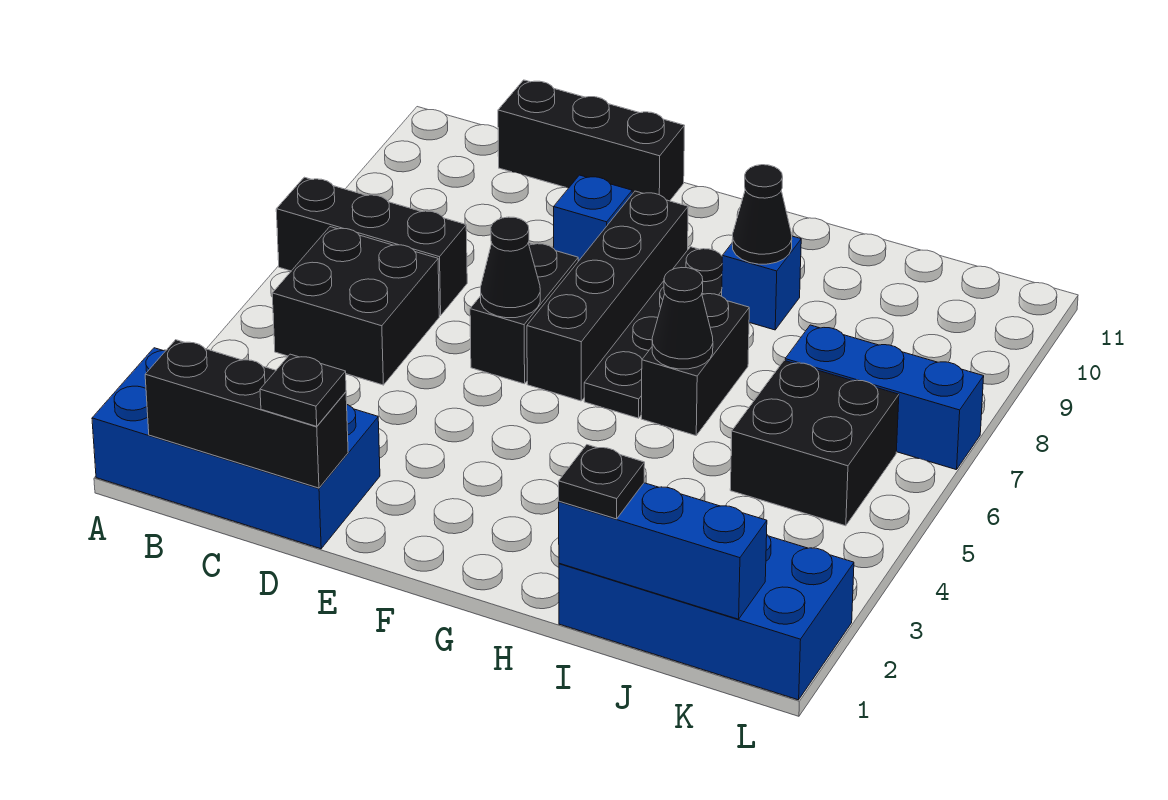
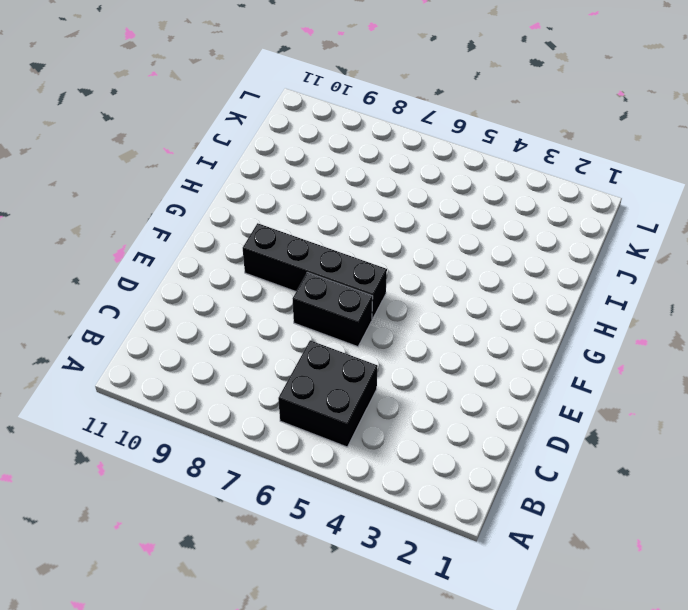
none -> blue 2x4 brick [92,348,380,549]
none -> black 1x3 brick [276,177,467,316]
none -> black 1x3 brick [498,80,684,201]

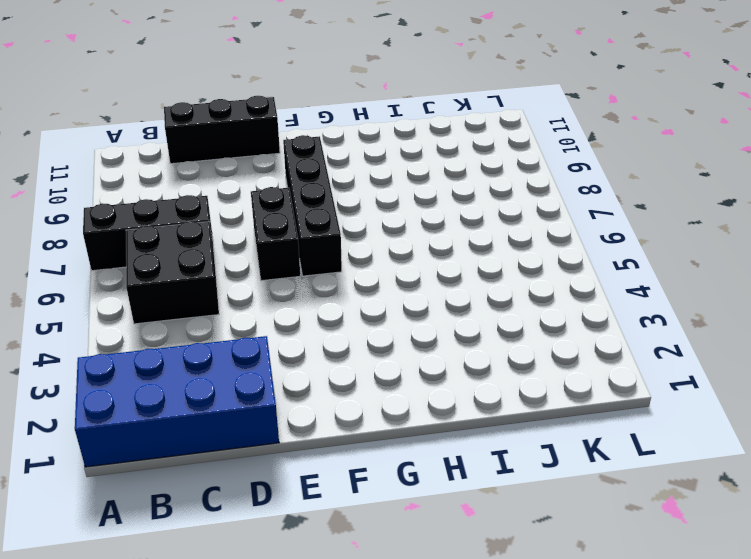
none -> blue 1x1 brick [554,175,632,261]
none -> black 1x4 plate [584,247,722,418]
none -> black 1x2 brick [641,294,749,436]

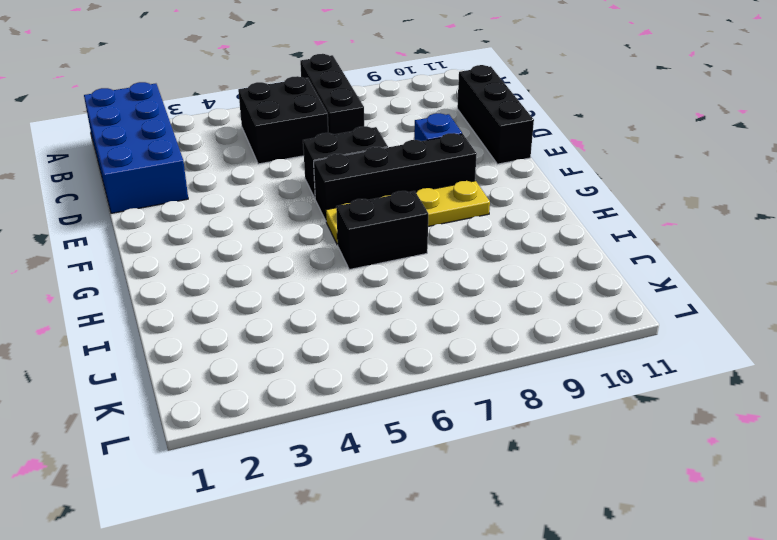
yellow 1x4 plate [326,181,490,245] -> black 1x4 plate [584,247,722,418]
none -> blue 1x1 brick [722,236,801,330]
none -> blue 2x4 brick [559,535,854,700]
none -> black 2x2 brick [730,361,899,526]

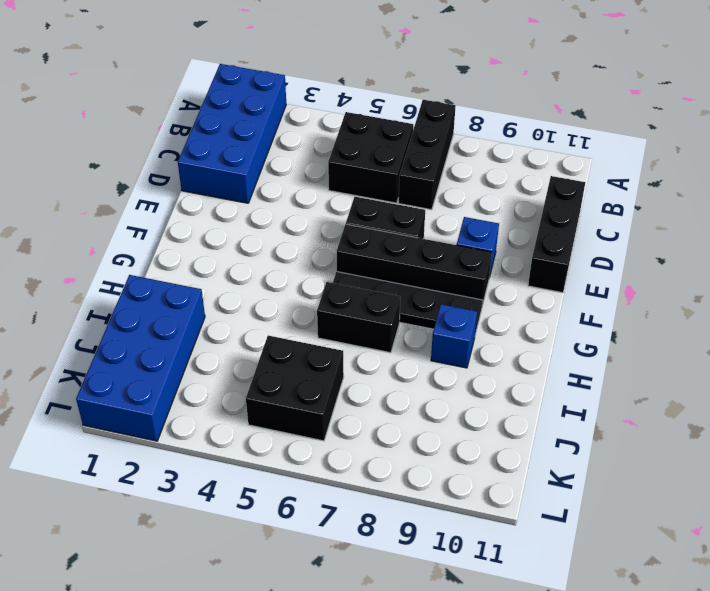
none -> blue 1x3 brick [785,325,984,470]
none -> black 1x3 brick [145,340,348,488]
none -> black 1x1 cone [481,217,540,318]

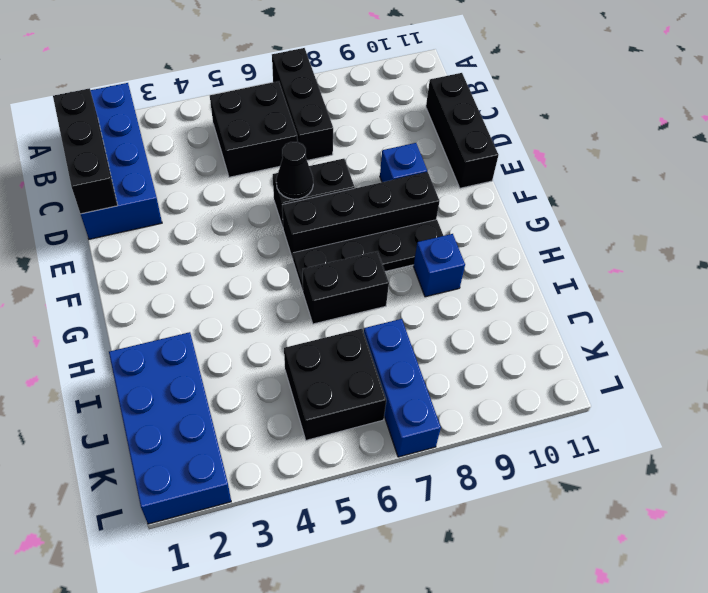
none -> black 1x1 cone [652,268,713,369]
none -> black 1x1 cone [732,165,792,264]
none -> blue 1x3 brick [559,483,767,619]

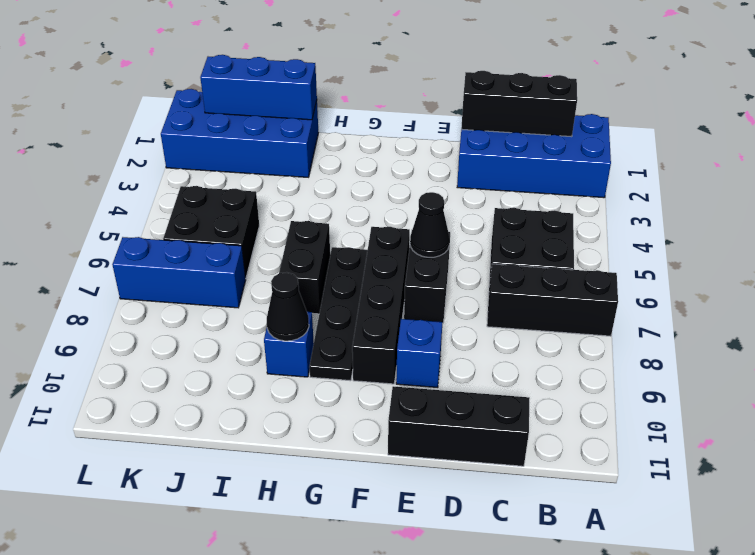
none -> black 1x1 cone [652,268,713,369]
none -> black 1x1 plate [260,354,346,426]
none -> black 1x1 plate [559,445,645,519]

